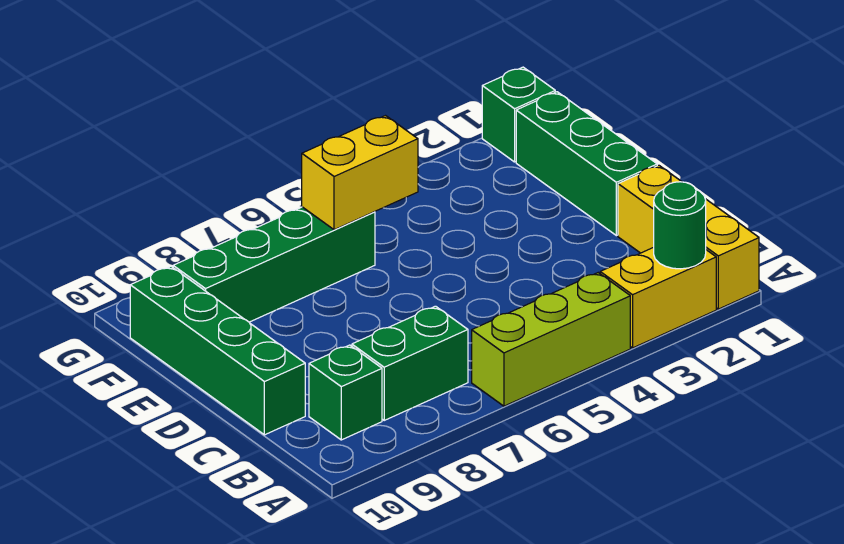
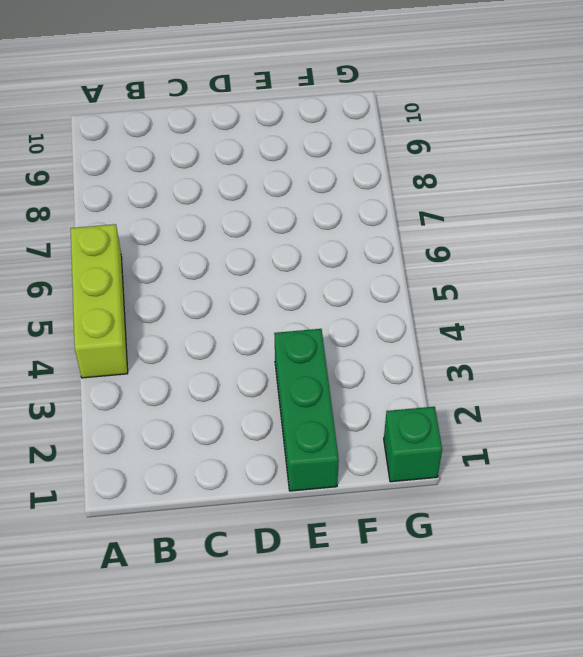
green 1x3 brick [274,329,339,491] -> green 1x3 brick turned to [516,92,657,236]
none -> yellow 1x3 brick [618,165,759,309]
none -> yellow 1x2 brick [600,247,716,348]

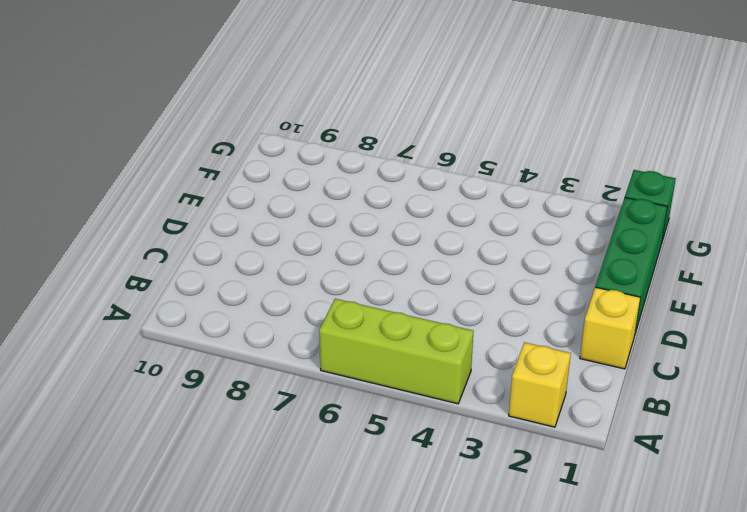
yellow 1x1 brick [509,342,571,427] -> yellow 1x2 brick [600,247,716,348]
yellow 1x1 brick [580,287,640,369] -> yellow 1x3 brick [618,165,759,309]
none -> green 1x2 brick [352,306,468,420]
none -> green 1x1 brick [309,345,382,440]

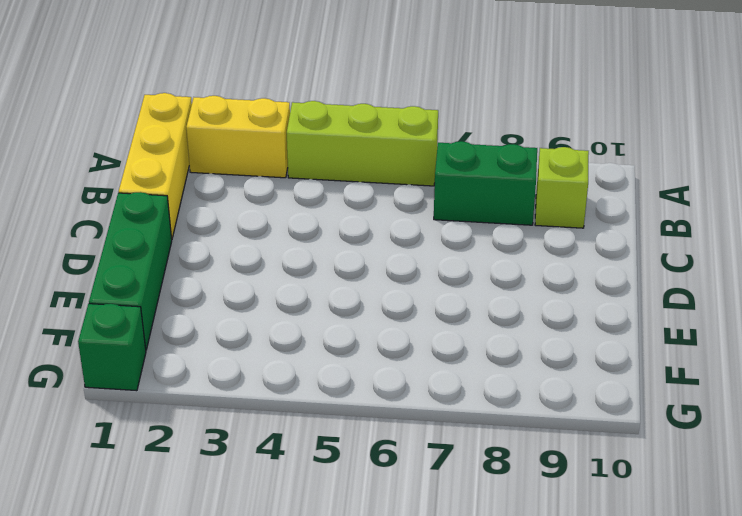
lime 1x1 brick [535,147,589,228] -> green 1x1 brick [309,345,382,440]
none -> green 1x4 brick [130,267,305,435]
none -> green 1x4 brick [173,207,375,322]

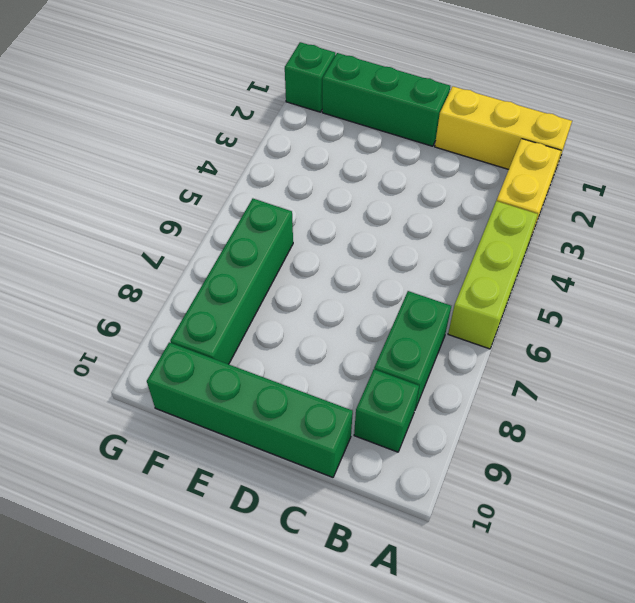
none -> green 1x1 round brick [654,182,706,269]
none -> yellow 1x2 brick [302,116,418,230]

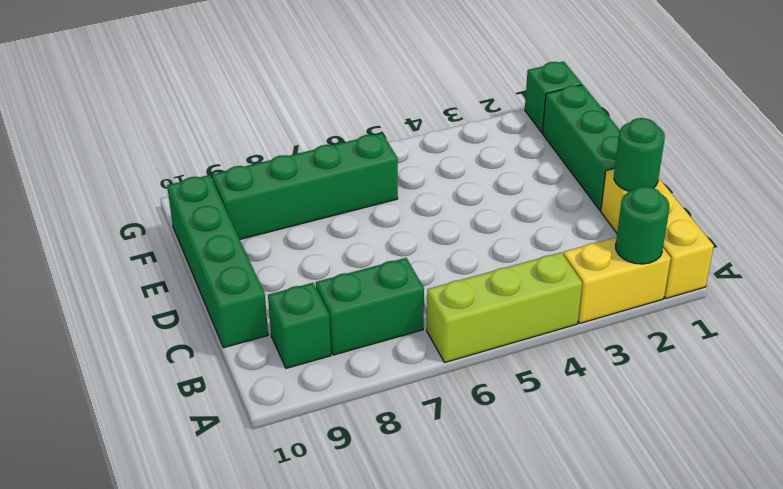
green 1x1 round brick [614,118,665,191] -> none
none -> yellow 1x2 brick [302,116,418,230]

